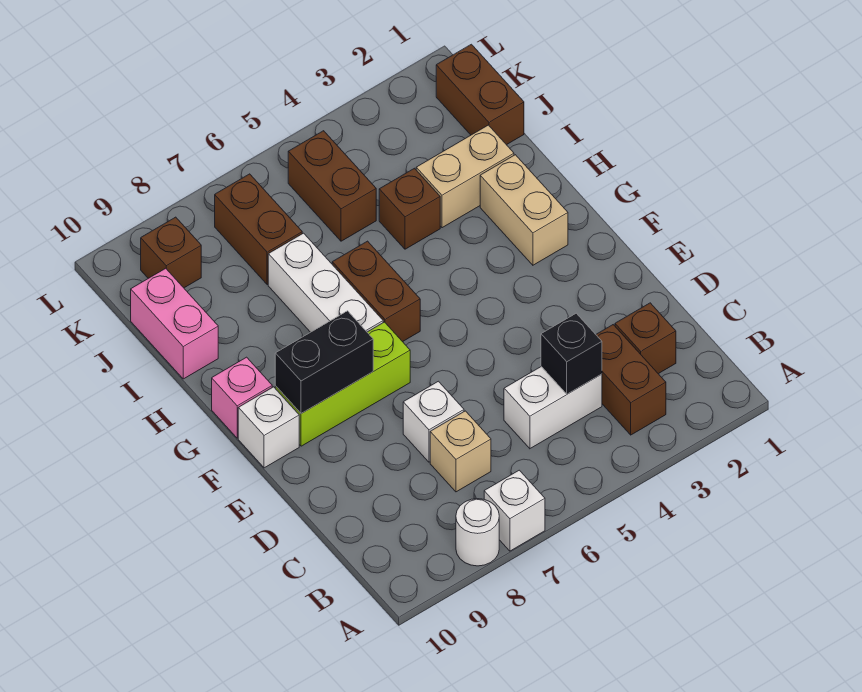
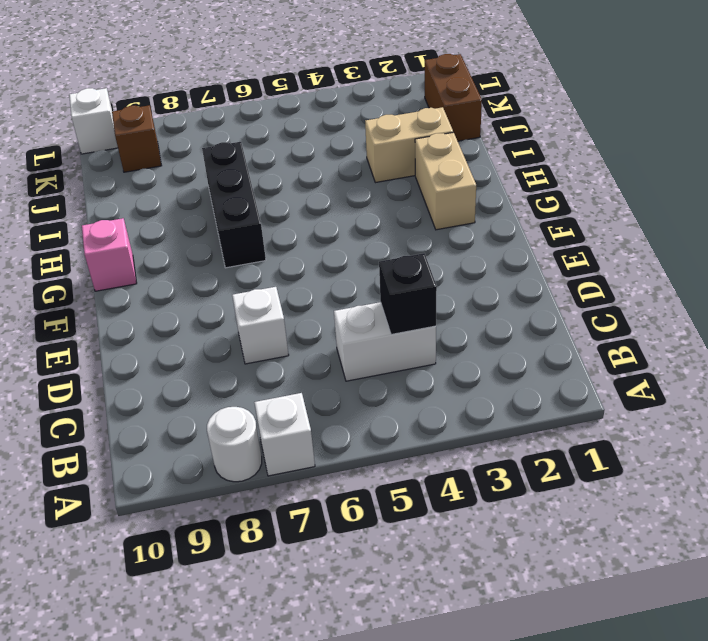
black 1x3 brick [202,142,266,268] -> white 1x3 brick [268,233,383,332]
white 1x1 brick [69,88,118,154] -> white 1x1 brick moved to [238,387,299,468]
none -> brown 1x2 brick [596,325,666,435]
none -> brown 1x1 brick [615,303,676,374]
none -> tan 1x1 brick [430,411,491,492]

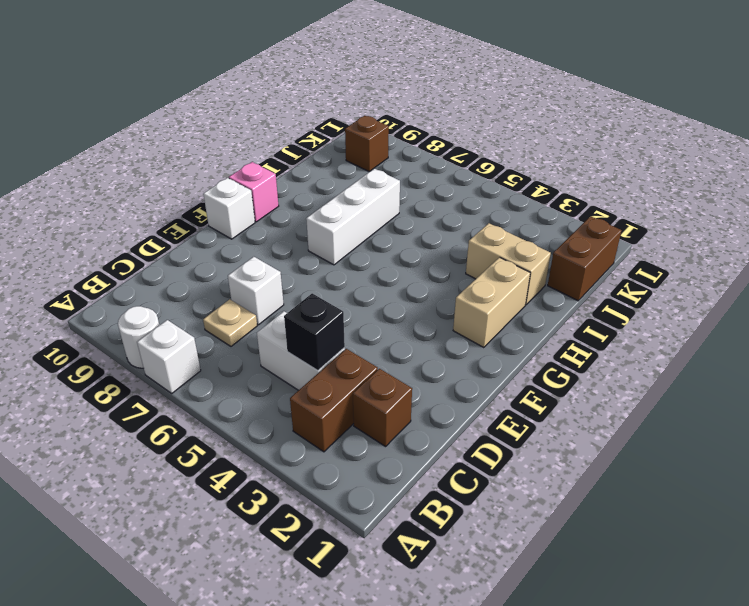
tan 1x1 plate [203,299,257,346] -> tan 1x1 brick [430,411,491,492]
none -> lime 1x3 brick [275,322,410,446]
none -> brown 1x2 brick [332,241,420,342]
none -> brown 1x1 brick [379,168,440,249]

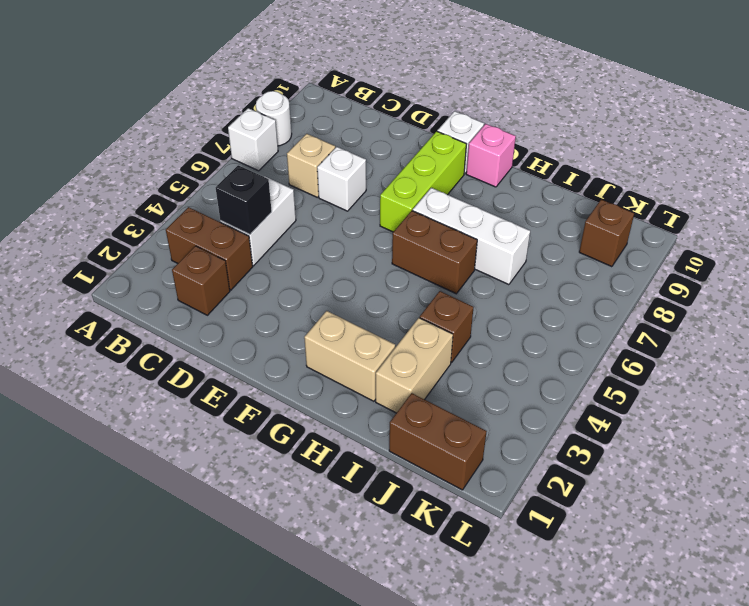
none -> pink 1x2 brick [131,268,218,379]
none -> brown 1x2 brick [288,131,376,241]
none -> brown 1x2 brick [215,174,302,285]

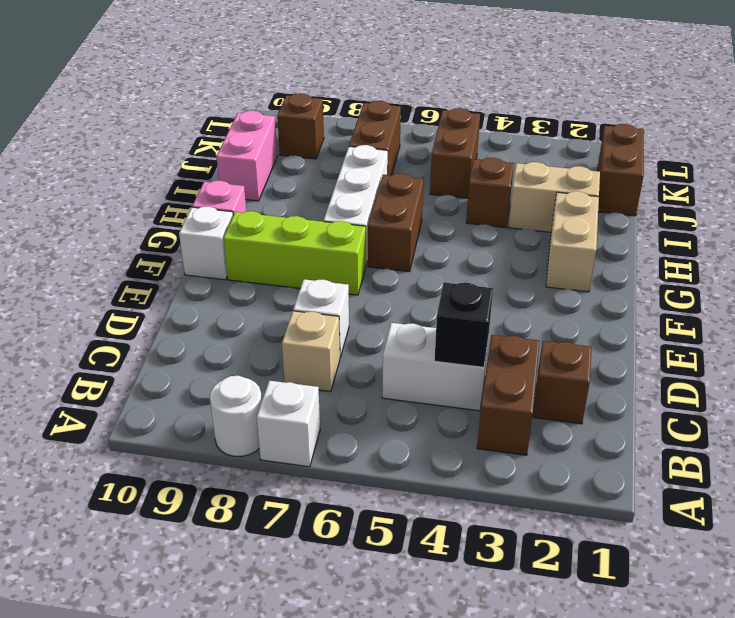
none -> black 1x2 brick [275,311,373,414]

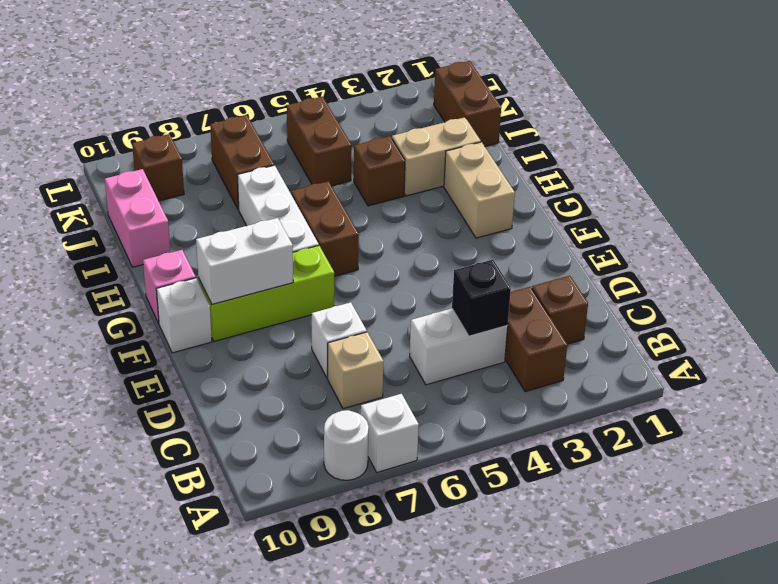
white 1x2 brick [196,218,293,304] -> black 1x2 brick [275,311,373,414]

